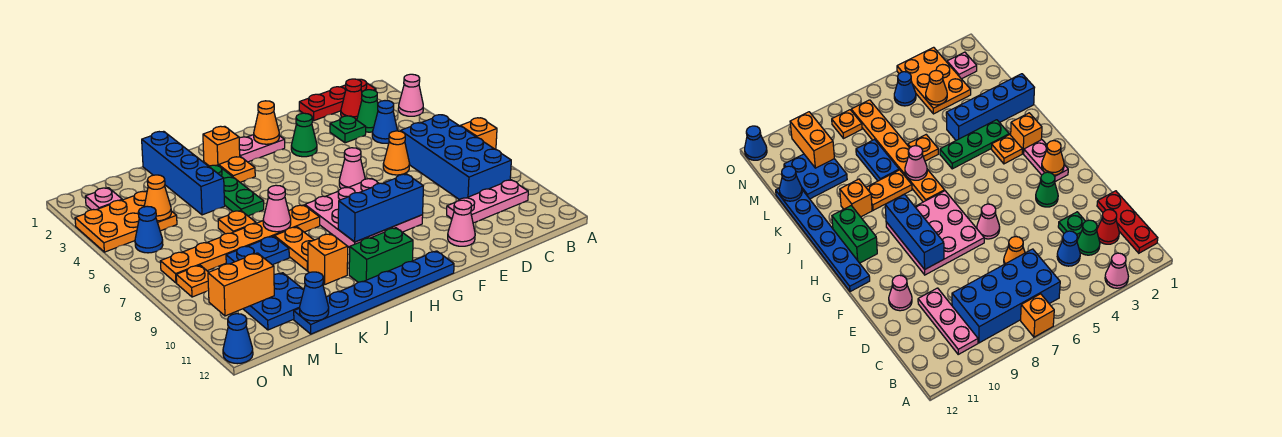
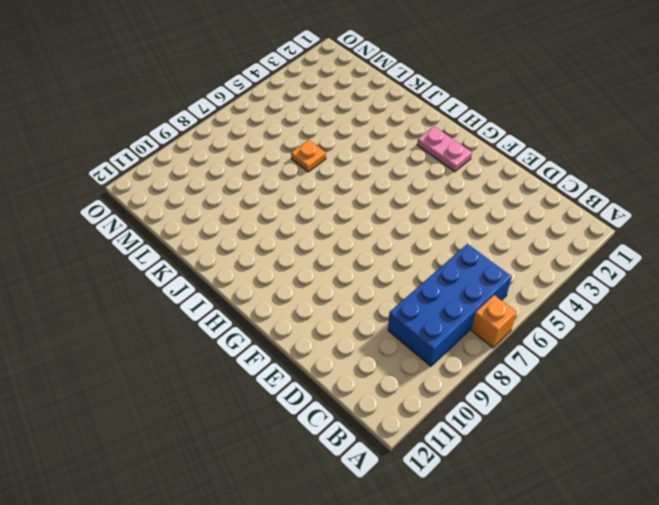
none -> pink 1x1 cone [398,74,423,116]
none -> red 1x3 plate [299,79,376,120]
none -> pink 1x3 plate [447,180,528,223]
none -> red 1x1 cone [341,79,362,120]

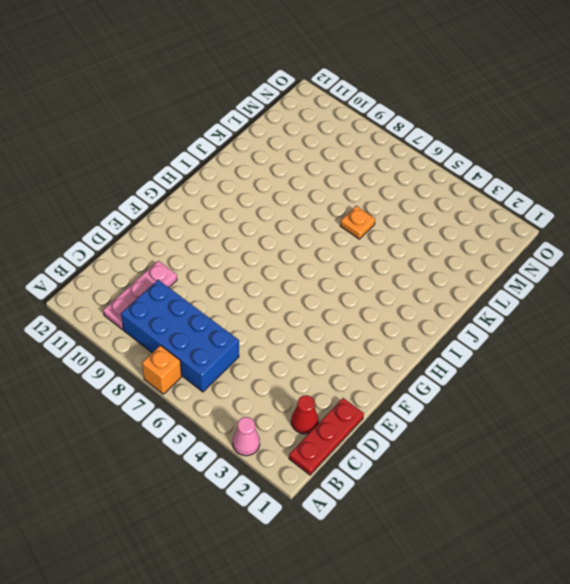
none -> green 1x1 cone [357,90,378,132]
none -> blue 1x1 cone [372,101,398,143]
none -> green 1x1 plate [330,116,366,143]
none -> orange 1x1 cone [383,131,410,175]

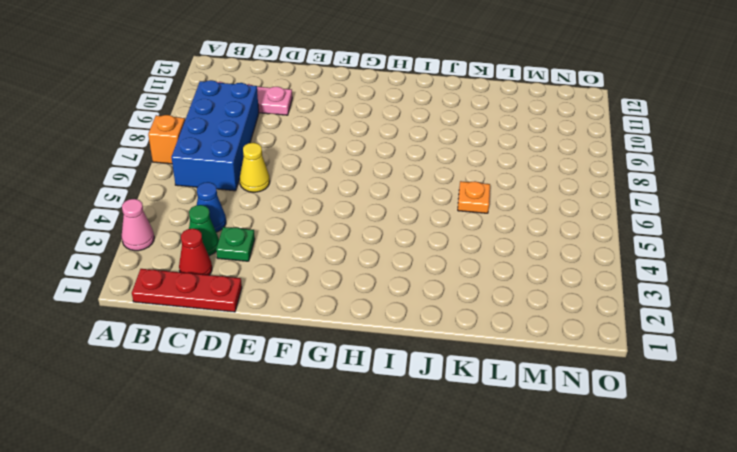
yellow 1x1 cone [240,143,270,192] -> orange 1x1 cone [383,131,410,175]
none -> pink 1x1 cone [448,200,475,246]
none -> green 1x1 cone [291,113,317,157]
none -> pink 1x1 cone [339,148,365,188]
none -> pink 3x3 plate [305,178,423,248]

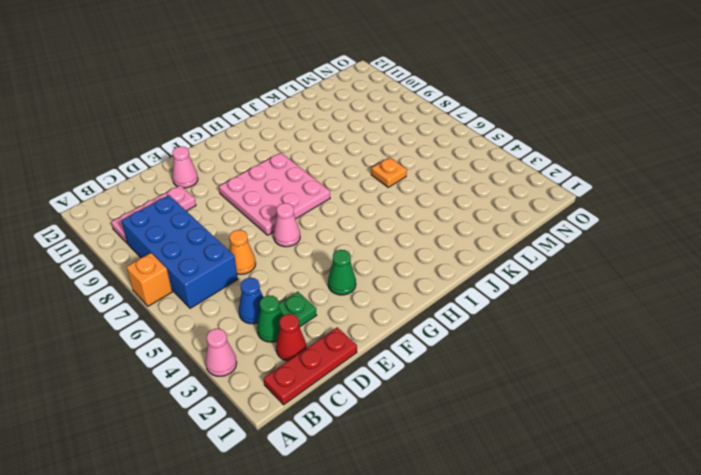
none -> pink 1x2 plate [239,135,285,162]
none -> blue 1x6 plate [294,251,454,334]
none -> green 1x2 brick [349,228,413,282]
none -> orange 1x1 brick [203,126,240,166]

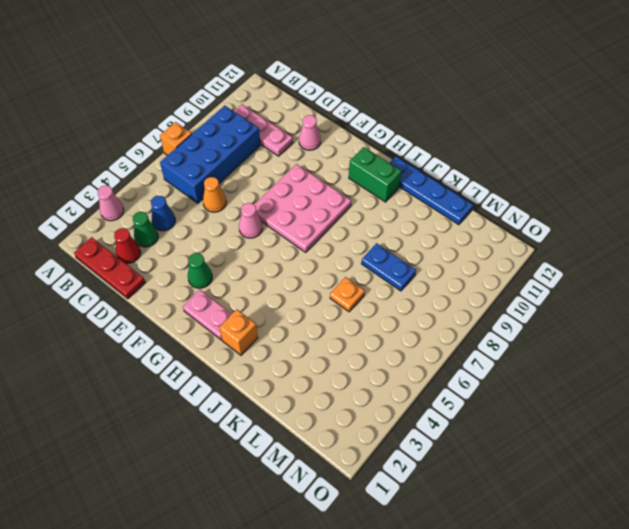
blue 1x4 plate [390,156,473,225] -> blue 1x6 plate [294,251,454,334]
none -> green 1x1 plate [330,116,366,143]
none -> orange 1x1 plate [219,157,255,182]
none -> orange 1x6 plate [160,205,320,283]
none -> green 1x3 plate [209,165,264,216]

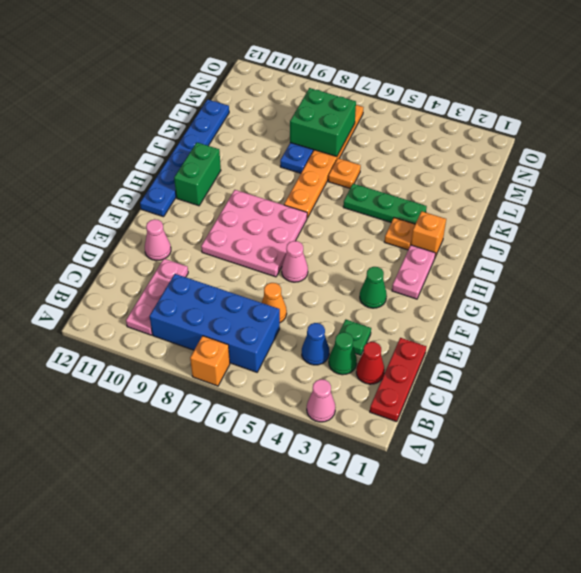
green 2x2 brick [290,88,356,157] -> none
none -> orange 1x2 plate [274,227,313,271]
none -> orange 1x1 brick [308,234,348,285]
none -> blue 1x4 brick [142,131,225,215]
none -> blue 2x2 plate [243,273,304,330]

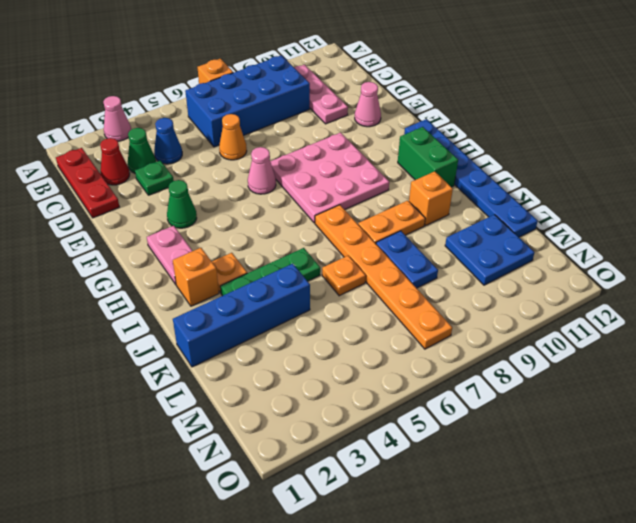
none -> orange 2x3 plate [75,191,177,252]
none -> pink 1x1 plate [85,188,122,210]
none -> blue 1x1 cone [135,206,163,253]
none -> orange 1x1 plate [176,265,209,297]

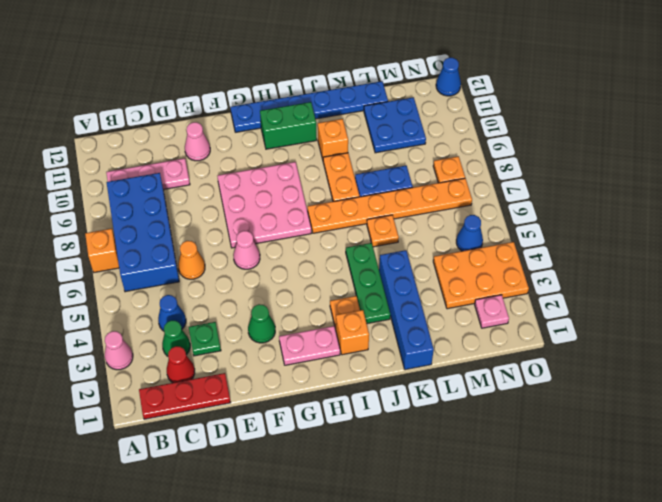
none -> blue 1x3 brick [338,174,423,242]
none -> orange 1x1 cone [254,101,279,144]
none -> pink 1x1 cone [263,185,291,232]
none -> blue 1x1 cone [299,272,329,321]

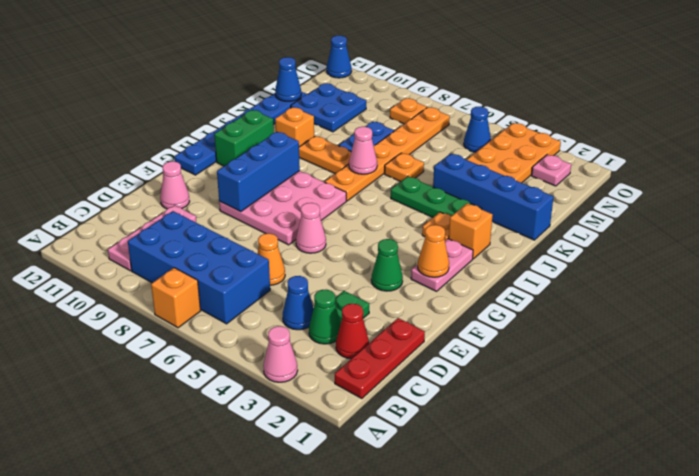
none -> orange 1x1 cone [144,175,171,221]
none -> orange 1x2 brick [208,253,274,316]

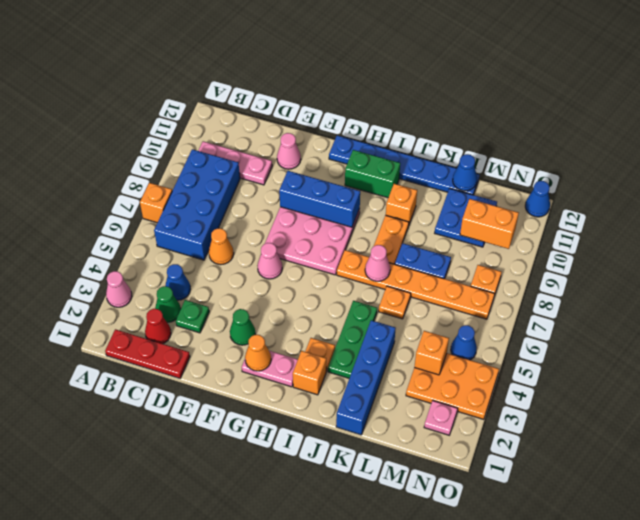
orange 1x1 brick [414,331,449,375] -> orange 1x1 cone [144,175,171,221]

